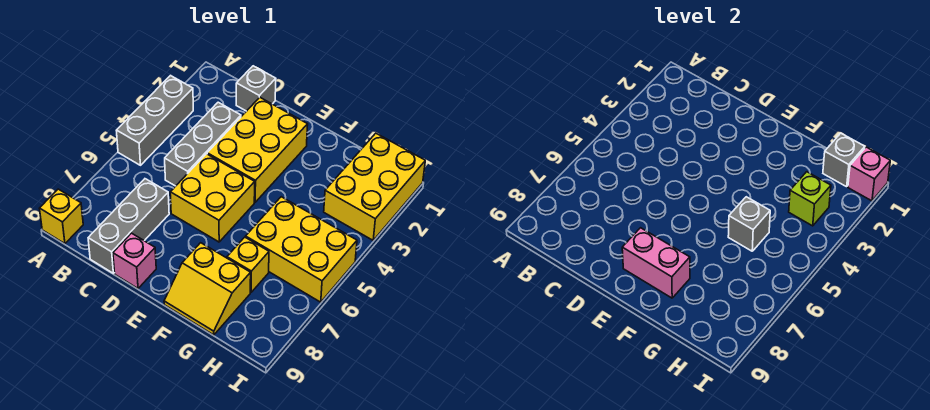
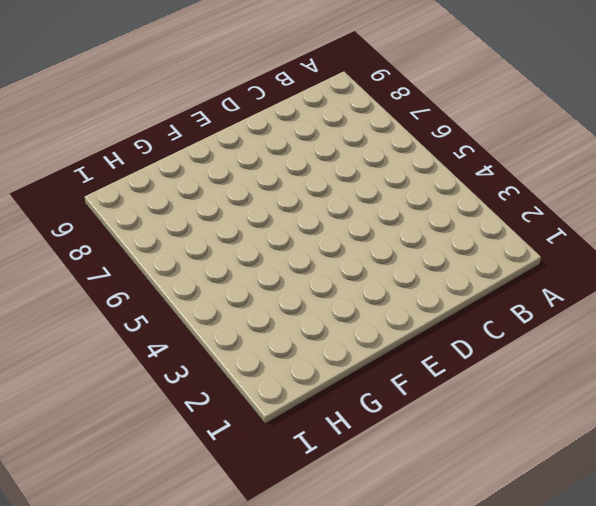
none -> grey 1x3 brick [116,76,193,165]
none -> yellow 1x1 brick [39,189,83,244]
none -> grey 1x1 brick [236,66,276,111]

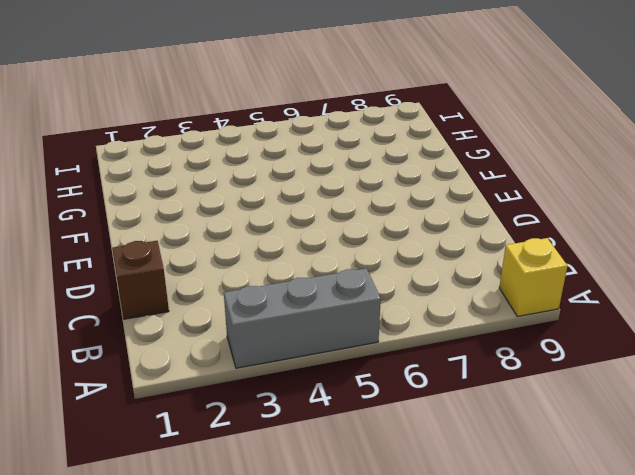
brown 1x1 brick [112,241,169,319] -> grey 1x1 brick [236,66,276,111]
none -> grey 1x3 brick [165,102,241,186]
none -> grey 1x3 brick [88,179,169,273]
none -> yellow 2x3 brick [207,97,308,202]

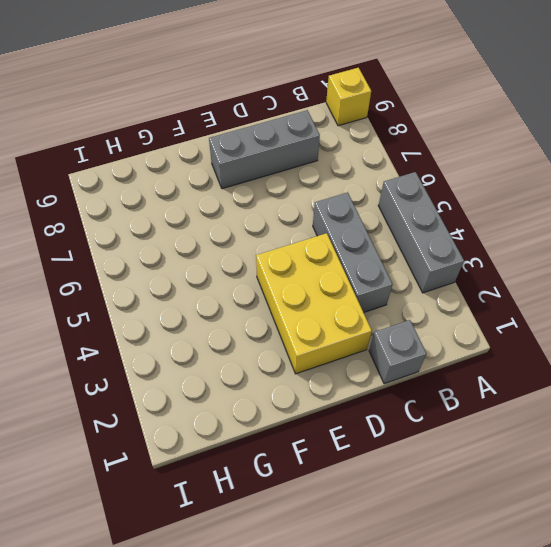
grey 1x3 brick [209,110,320,189] -> grey 1x3 brick turned to [88,179,169,273]
none -> yellow 2x2 brick [170,154,255,242]
none -> pink 1x1 brick [113,233,156,288]
none -> yellow 2x2 slope [164,243,251,335]

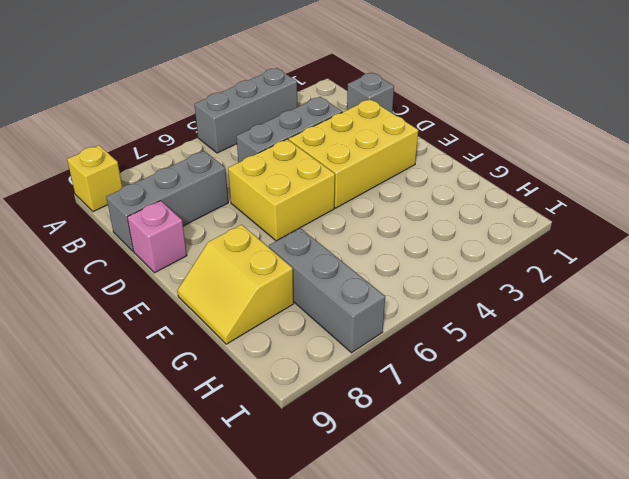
grey 1x3 brick [269,228,385,353] -> yellow 1x1 brick [227,237,269,292]
none -> yellow 2x3 brick [246,197,357,302]
none -> yellow 2x3 brick [324,133,425,240]
none -> pink 1x2 brick [622,228,690,298]

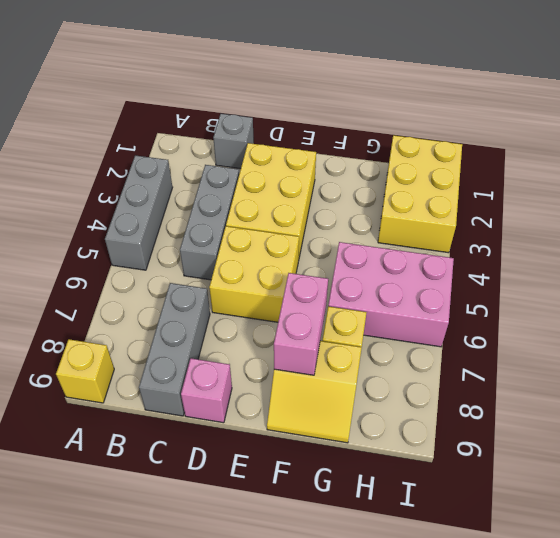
pink 1x2 brick [274,273,328,375] -> pink 1x2 brick turned to [622,228,690,298]
pink 2x3 brick [328,242,454,347] -> yellow 2x3 brick [246,197,357,302]
none -> grey 1x1 brick [728,197,770,251]
none -> grey 1x1 brick [823,133,865,187]
none -> lime 1x1 brick [789,172,831,226]

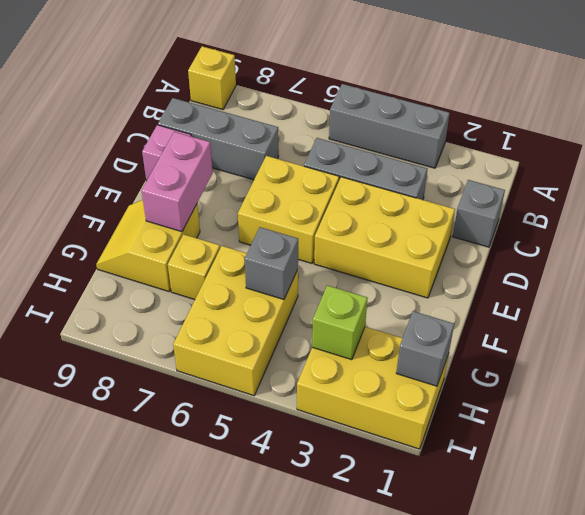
none -> pink 1x1 brick [848,147,890,201]

